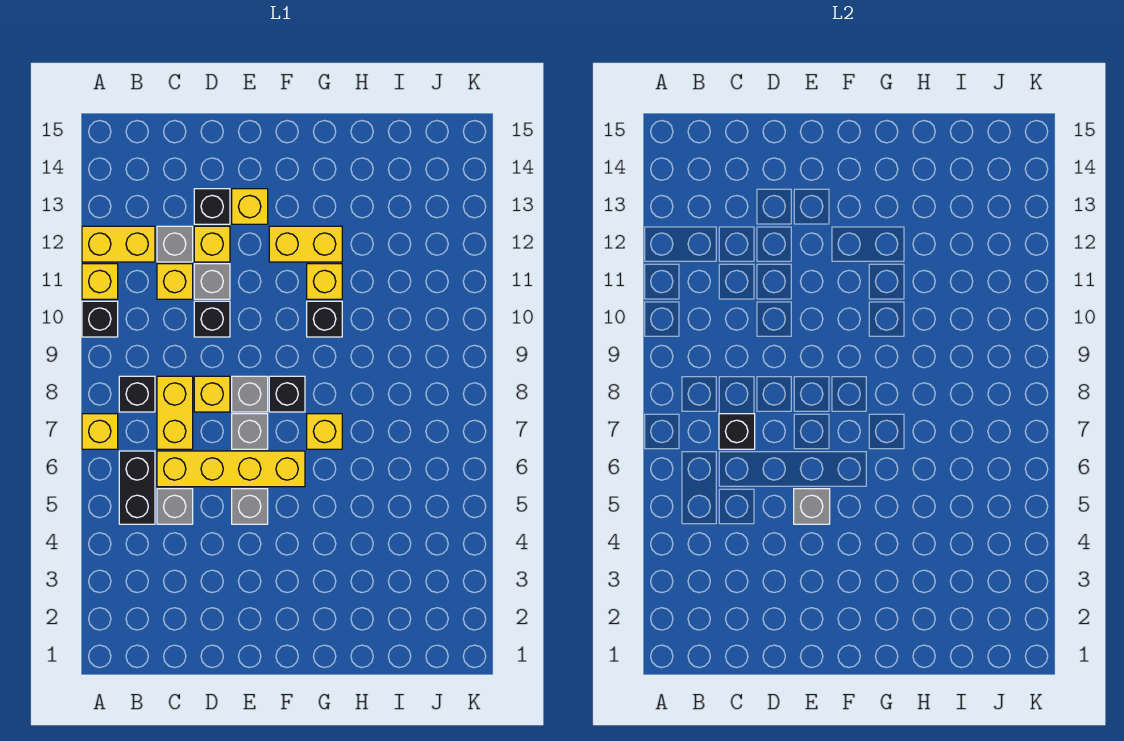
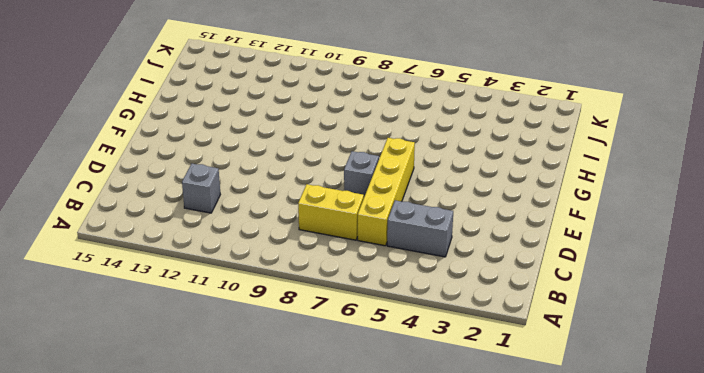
grey 1x2 brick [387,200,453,257] -> grey 1x1 brick [157,489,193,524]
none -> yellow 1x1 brick [82,414,118,449]
none -> black 1x1 brick [82,301,118,337]
none -> yellow 1x1 brick [82,264,118,299]

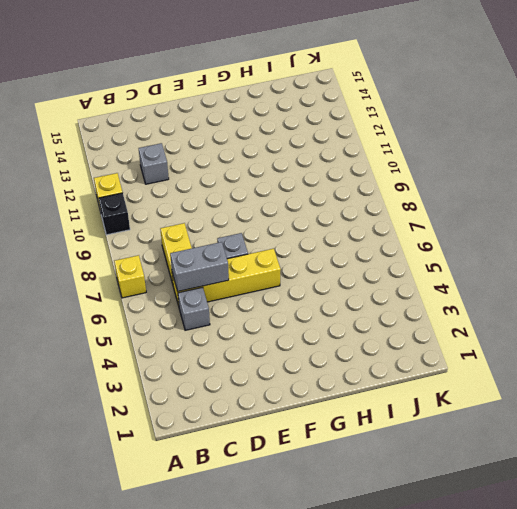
grey 1x2 brick [170,242,229,291] -> none
none -> yellow 1x2 brick [82,226,155,262]
none -> black 1x2 brick [119,451,155,524]
none -> black 1x1 brick [119,376,155,412]

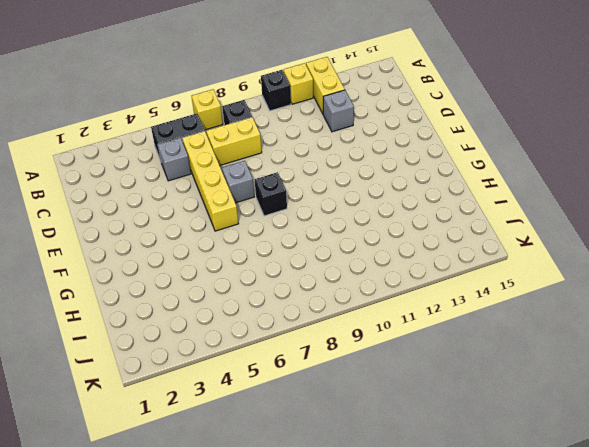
none -> yellow 1x1 brick [157,264,193,299]
none -> yellow 1x1 brick [194,376,230,412]
none -> black 1x1 brick [194,301,230,337]

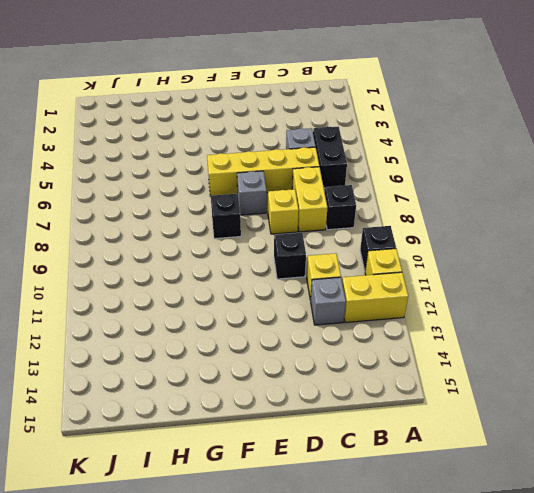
none -> yellow 1x1 brick [82,414,118,449]
none -> grey 1x1 brick [194,264,230,299]
none -> yellow 1x1 brick [194,226,230,262]

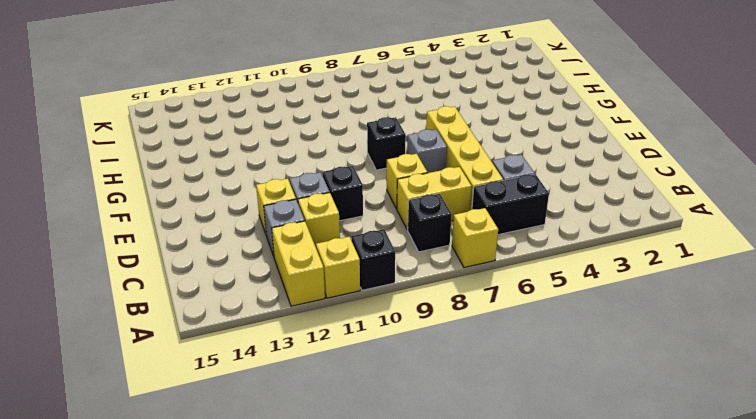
none -> black 1x1 brick [194,189,230,224]
none -> grey 1x1 brick [232,489,268,524]
none -> grey 1x1 brick [232,376,268,412]

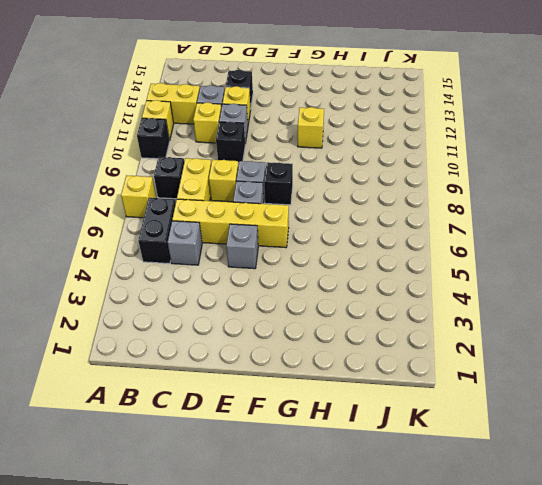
none -> yellow 1x1 brick [232,189,268,224]
none -> yellow 1x2 brick [269,226,342,262]
none -> yellow 1x1 brick [307,414,342,449]

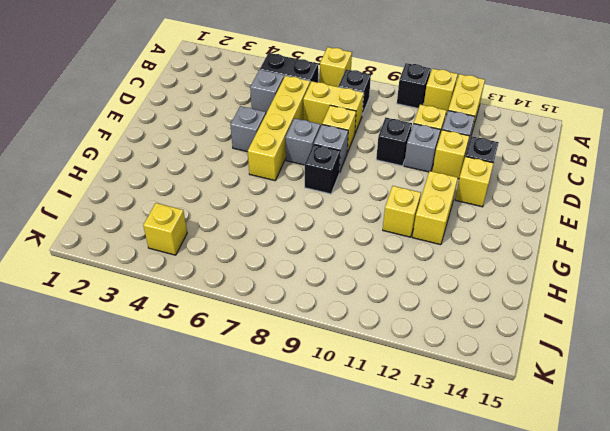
yellow 1x1 brick [143,203,187,255] -> yellow 1x1 brick moved to [307,414,342,449]
none -> black 1x1 brick [307,301,342,337]
none -> black 1x1 brick [719,414,755,449]
none -> grey 1x1 brick [794,489,830,524]

